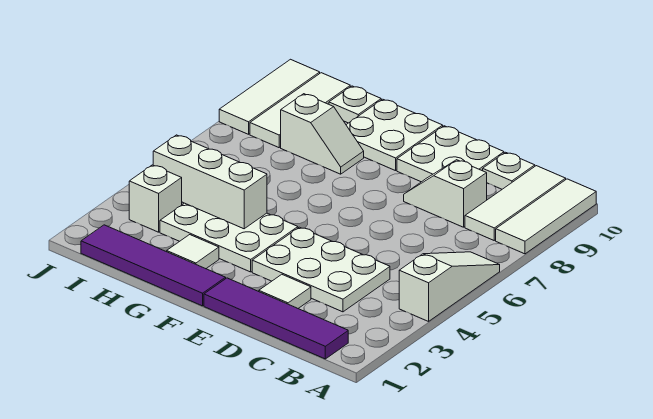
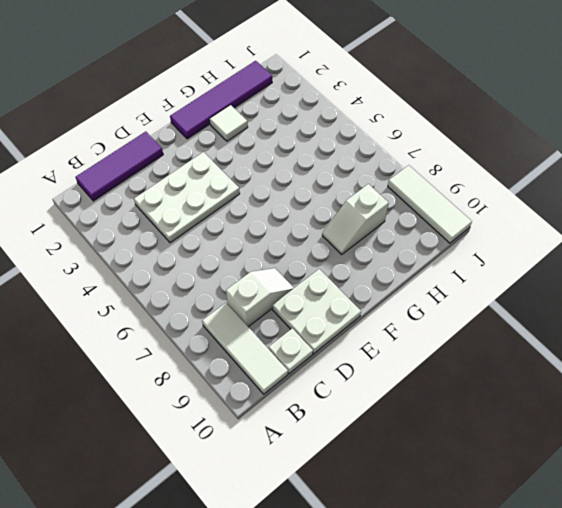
purple 1x3 tile [76,132,163,201] -> purple 1x4 tile [204,278,348,359]
none -> white 1x3 slope [399,252,500,321]
none -> white 1x3 tile [496,179,596,254]
none -> white 1x1 tile [259,274,311,308]

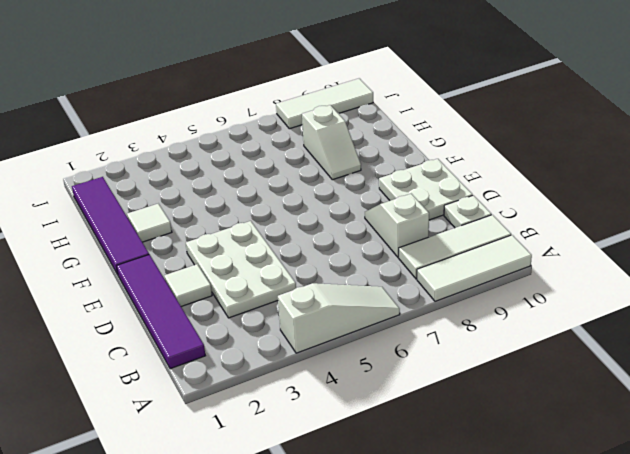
none -> white 2x3 plate [160,203,298,272]
none -> white 2x2 plate [346,99,443,171]
none -> white 1x1 plate [329,86,381,123]

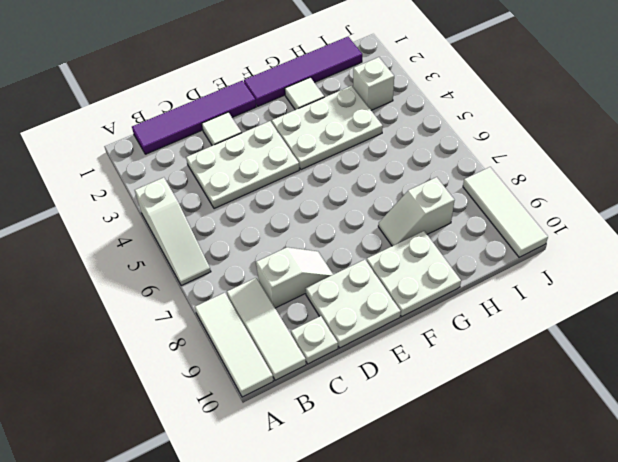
none -> white 1x1 plate [329,86,381,123]
none -> white 1x3 tile [250,73,350,148]
none -> white 1x3 brick [153,135,267,229]

